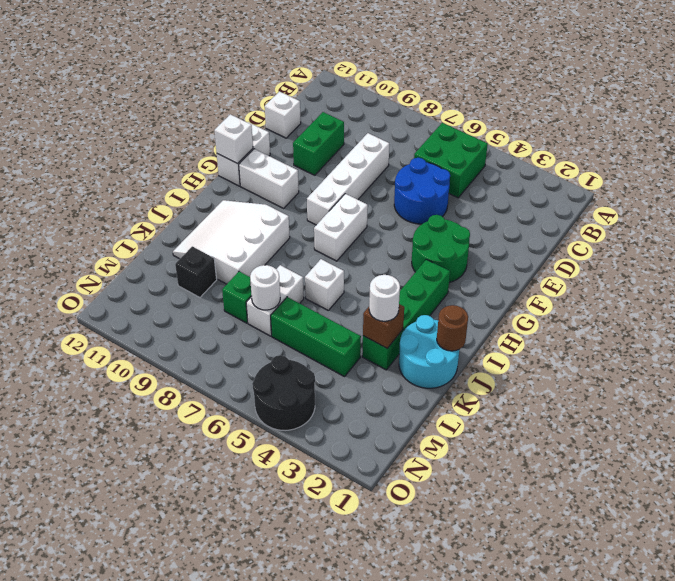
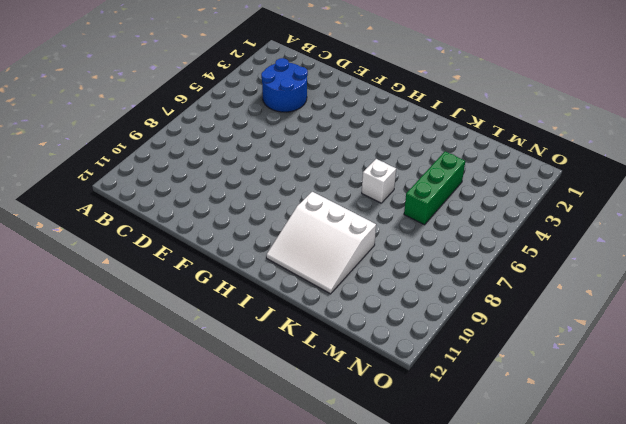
blue 2x2 round brick [261,58,308,112] -> blue 2x2 round brick moved to [394,158,450,224]
none -> green 2x2 brick [414,123,488,198]
none -> white 1x4 brick [307,133,389,225]
none -> green 1x2 brick [293,112,344,175]

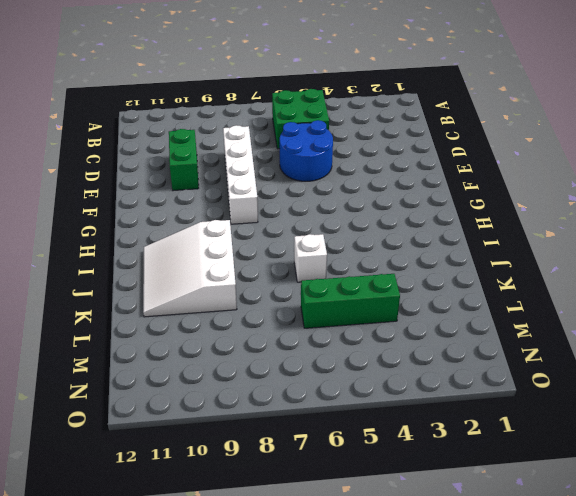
none -> white 1x1 brick [265,92,301,138]
none -> green 2x2 round brick [412,215,470,283]
none -> white 1x2 brick [217,122,270,186]

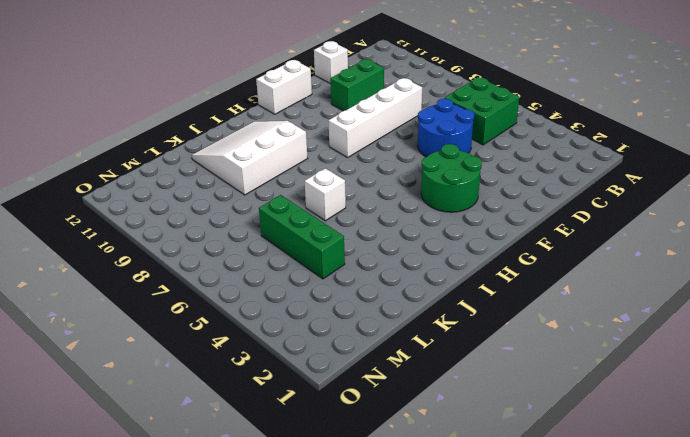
none -> white 1x2 brick [314,194,368,261]
none -> white 1x2 brick [239,149,299,208]
none -> green 1x4 brick [362,259,450,370]

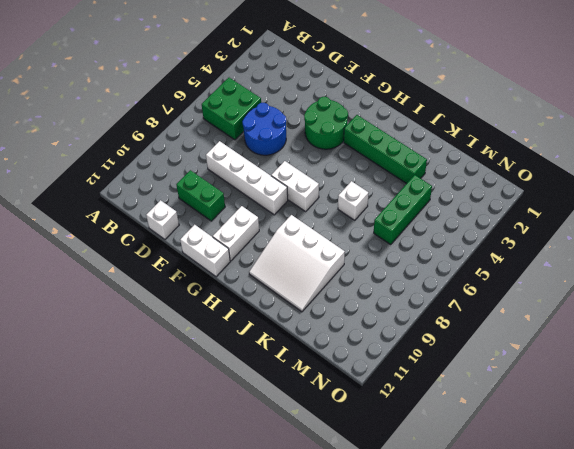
none -> cyan 2x2 round brick [399,315,459,388]
none -> white 1x2 brick [246,265,304,336]
none -> green 1x1 brick [222,271,252,323]

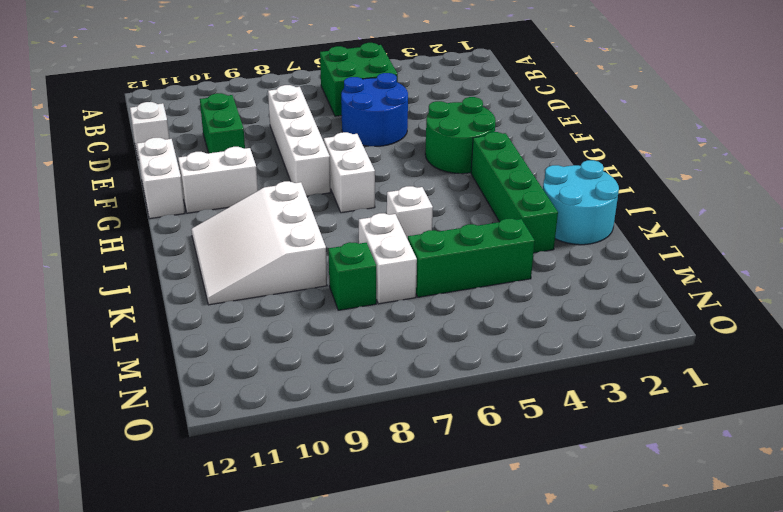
none -> black 1x1 brick [175,246,217,297]
none -> black 2x2 round brick [252,355,315,430]
none -> white 1x1 brick [214,114,253,164]

